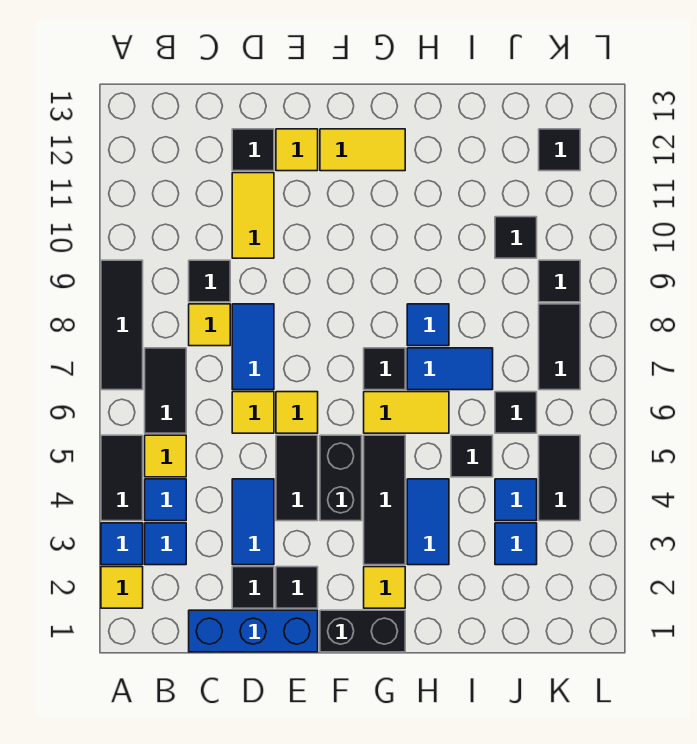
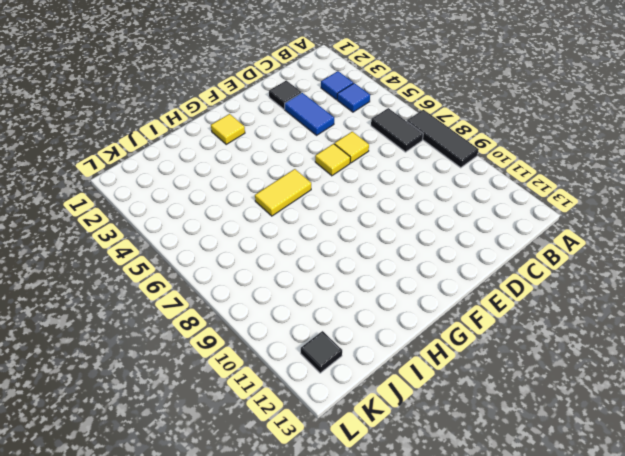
none -> yellow 1x1 tile [101,567,143,608]
none -> blue 1x1 tile [101,523,143,565]
none -> black 1x2 tile [101,435,143,521]
none -> yellow 1x1 tile [145,435,186,477]

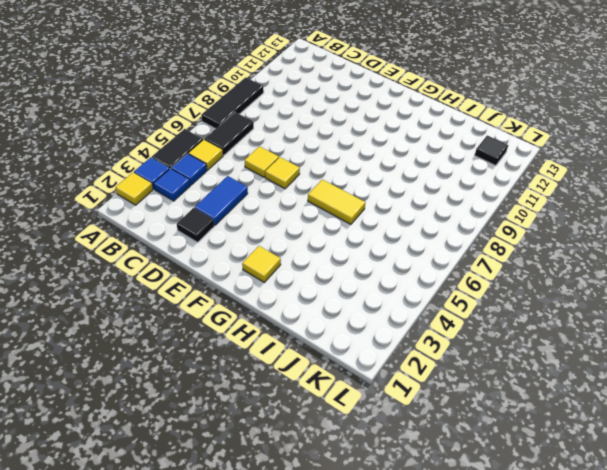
none -> blue 1x3 brick [189,610,318,652]
none -> yellow 1x1 tile [189,304,230,346]
none -> black 1x1 tile [189,260,230,302]
none -> blue 1x2 tile [232,304,274,390]

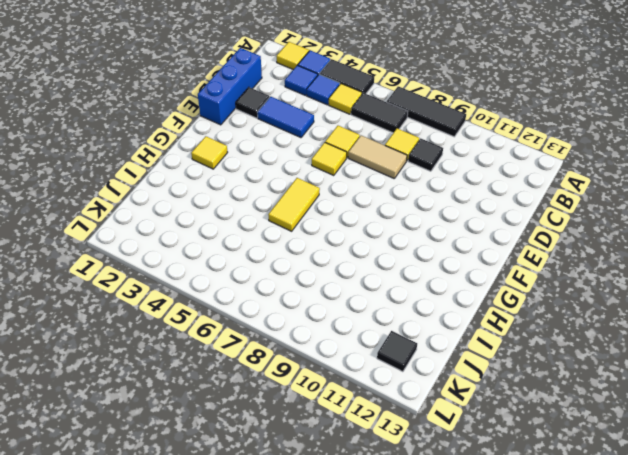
tan 1x2 tile [348,135,407,178] -> blue 1x2 tile [232,304,274,390]
none -> yellow 1x2 tile [232,173,274,258]
none -> black 1x1 tile [232,129,274,171]
none -> black 1x1 tile [276,567,318,608]
none -> black 1x2 tile [276,435,318,521]

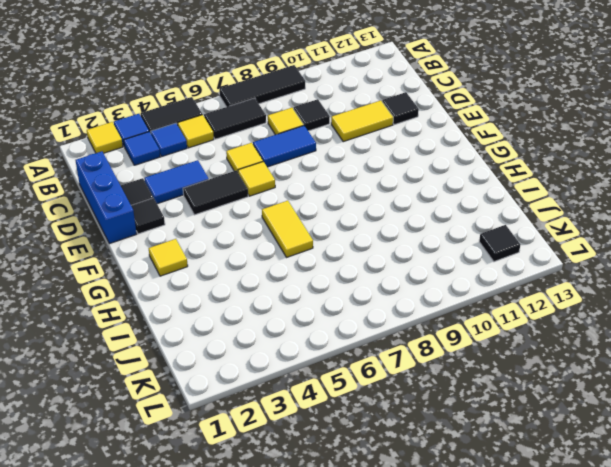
none -> yellow 1x1 tile [276,129,318,171]
none -> black 1x2 brick [320,610,405,652]
none -> black 1x2 brick [320,435,362,521]
none -> yellow 1x2 tile [320,129,405,171]

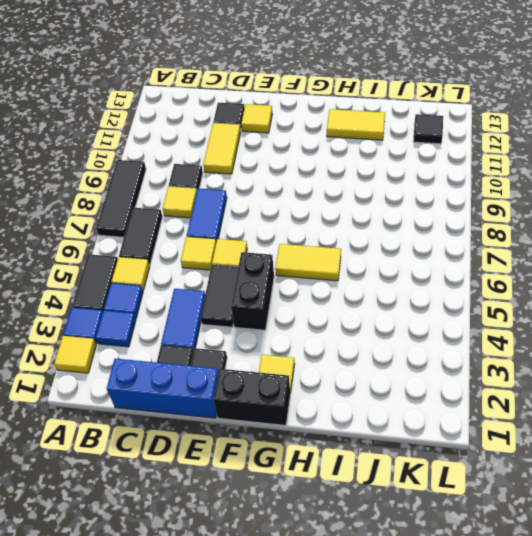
yellow 1x2 tile [327,109,385,140] -> yellow 1x2 tile moved to [320,129,405,171]
none -> black 1x3 tile [364,435,405,565]
none -> black 1x1 tile [364,348,405,390]
none -> blue 1x2 tile [407,479,449,565]
none -> blue 1x2 tile [407,348,493,390]

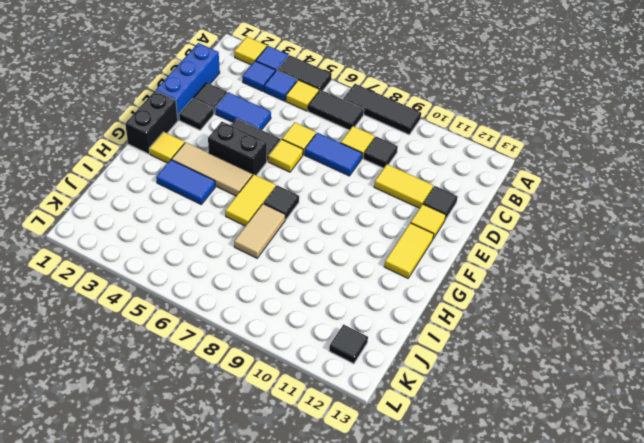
tan 1x3 tile [172,142,253,196] -> black 1x3 tile [364,435,405,565]
tan 1x2 tile [234,204,285,258] -> blue 1x2 tile [407,348,493,390]
none -> blue 1x1 tile [407,304,449,346]
none -> black 1x1 tile [451,435,493,477]
none -> blue 1x1 tile [495,523,537,565]
none -> blue 1x1 tile [495,479,537,521]

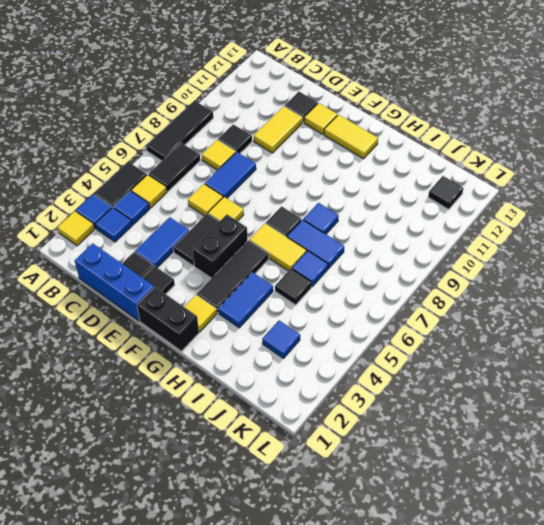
blue 1x1 tile [292,251,328,286] -> blue 1x1 tile moved to [495,479,537,521]
none -> black 1x1 tile [495,392,537,433]
none -> black 1x1 tile [495,217,537,258]
none -> black 1x2 tile [539,435,580,521]
none -> black 1x2 tile [539,304,580,390]

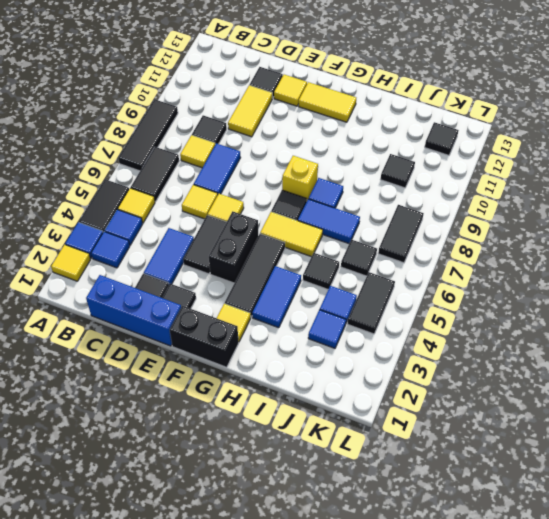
yellow 1x1 brick [282,156,318,200] -> none
none -> black 1x1 tile [539,260,580,302]

